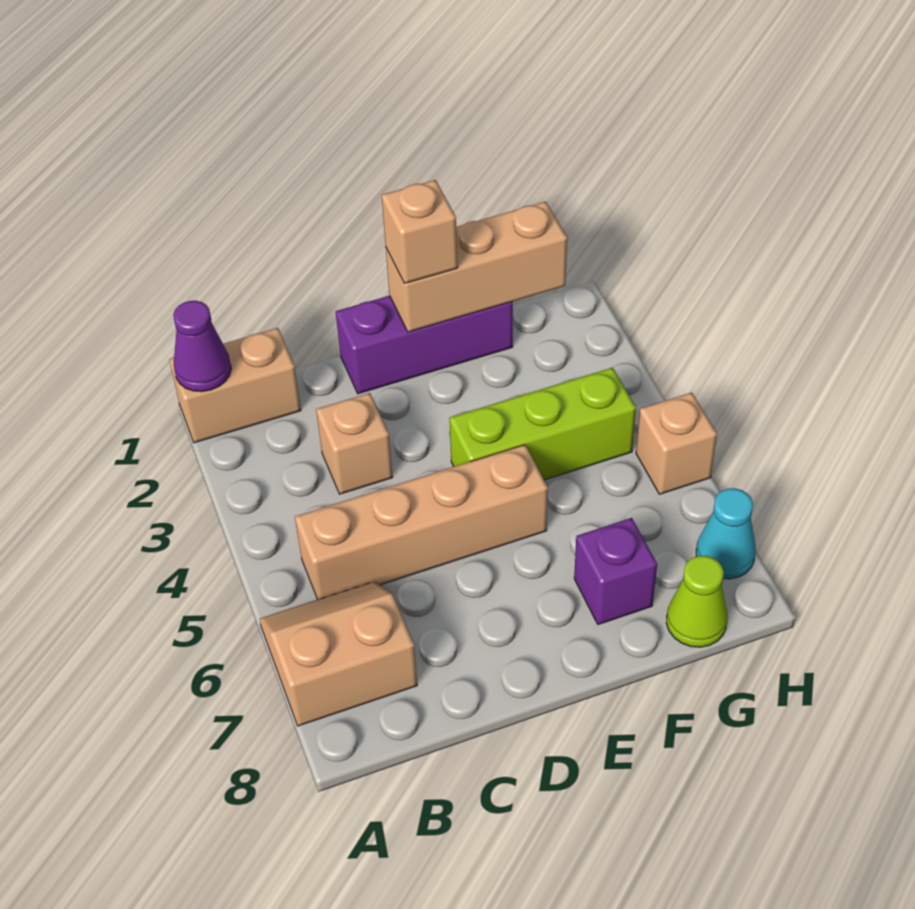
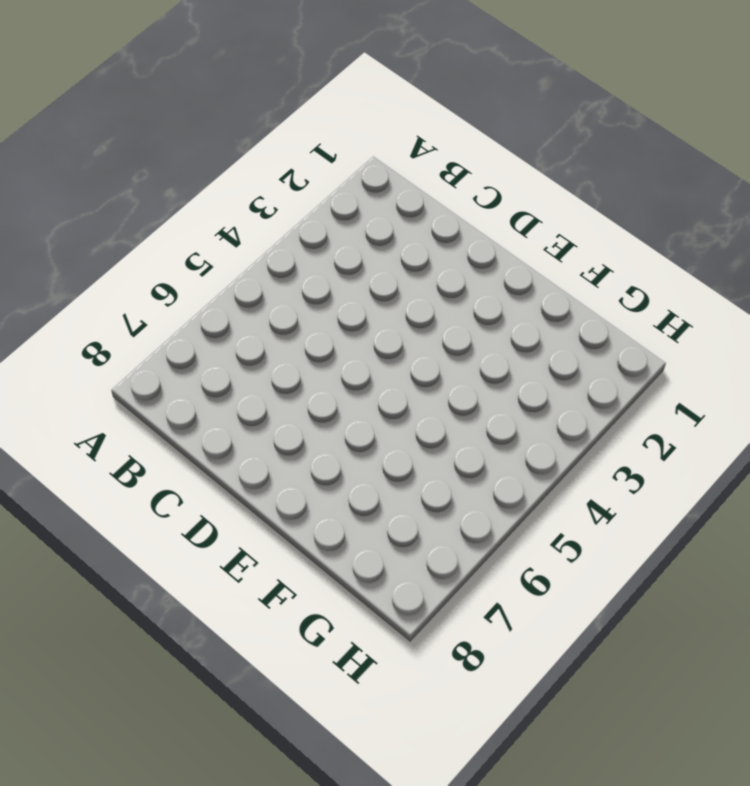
none -> tan 1x2 brick [169,328,301,443]
none -> tan 2x2 slope [260,581,417,726]
none -> tan 1x4 brick [295,445,548,600]

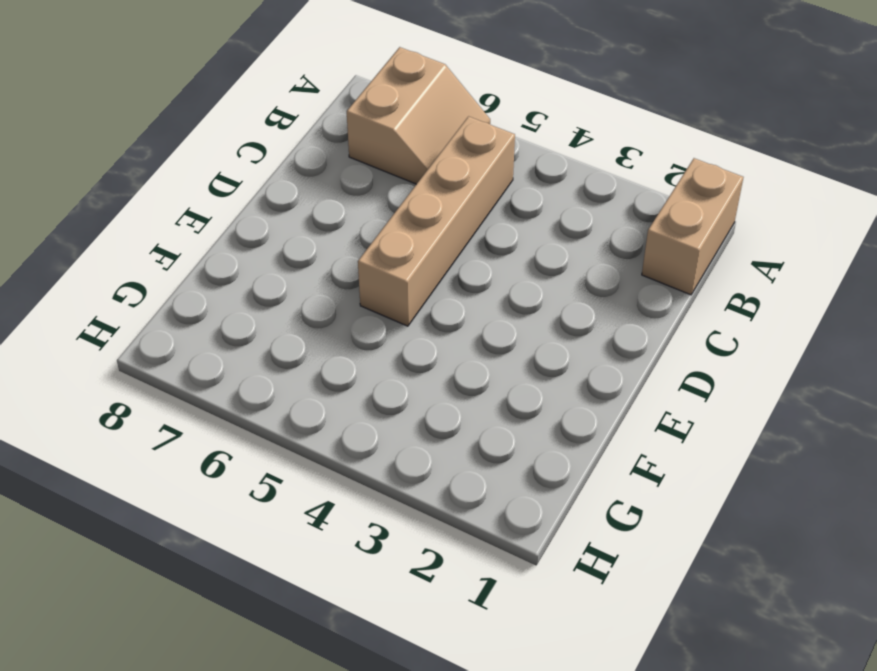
none -> tan 1x1 brick [316,393,393,494]
none -> purple 1x3 brick [336,296,513,394]
none -> lime 1x3 brick [449,368,636,480]

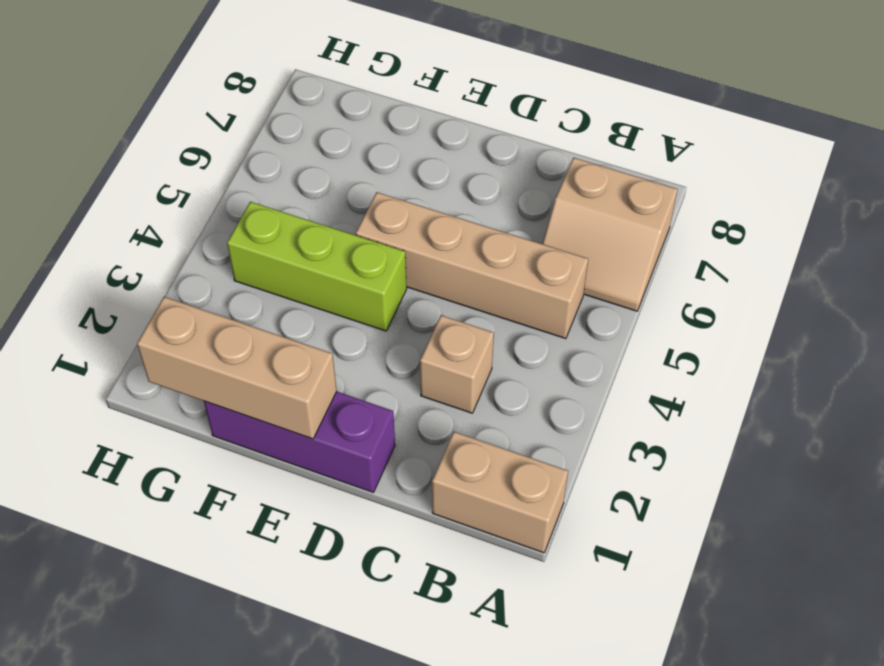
none -> purple 1x1 brick [574,518,657,625]
none -> lime 1x1 cone [666,556,727,647]
none -> tan 1x1 brick [636,393,717,494]

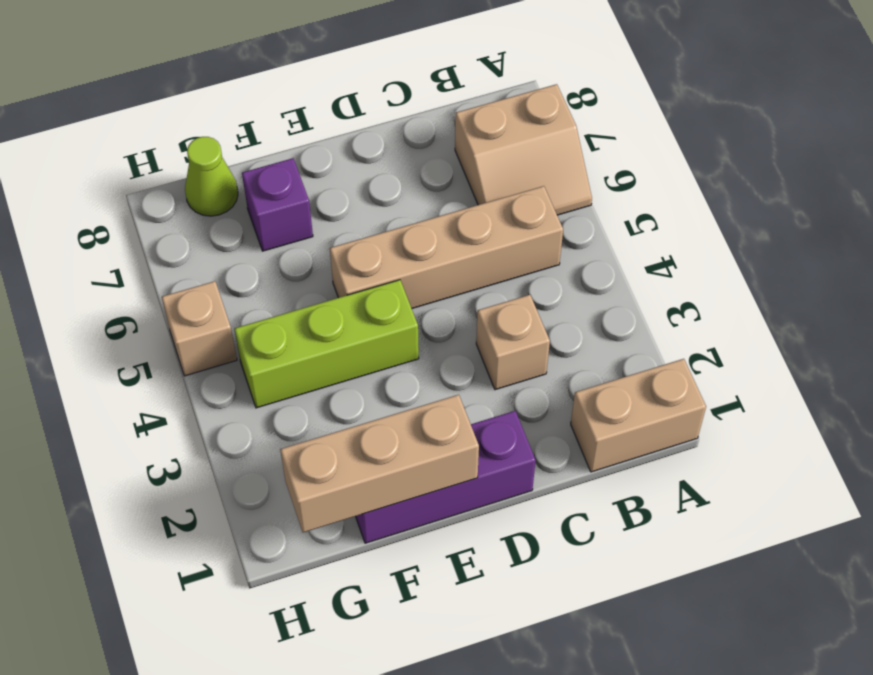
none -> cyan 1x1 cone [696,488,756,579]
none -> purple 1x1 cone [173,301,231,392]
none -> tan 1x1 brick [382,180,458,284]

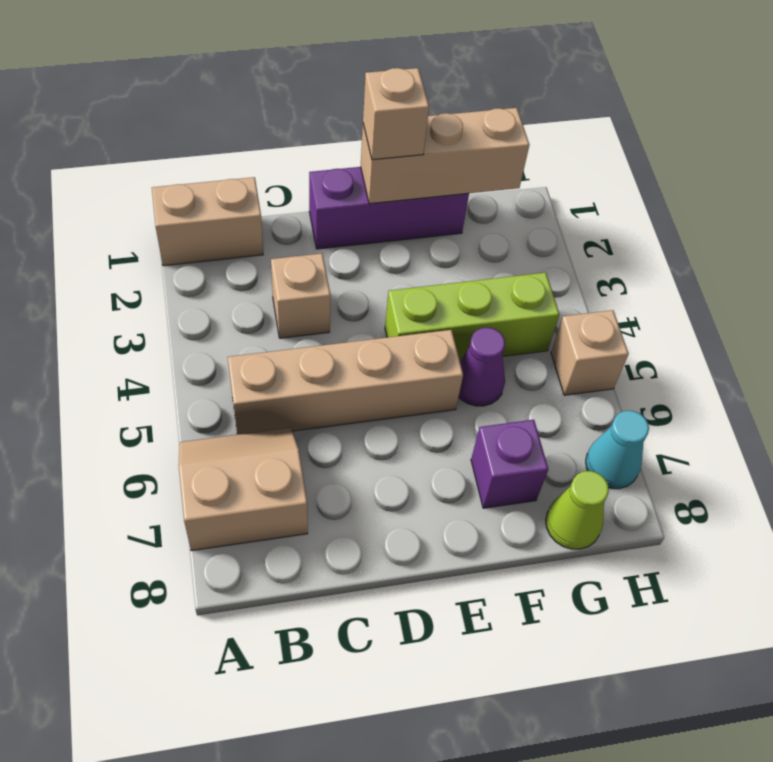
purple 1x1 cone [459,327,505,406] -> purple 1x1 cone moved to [173,301,231,392]

